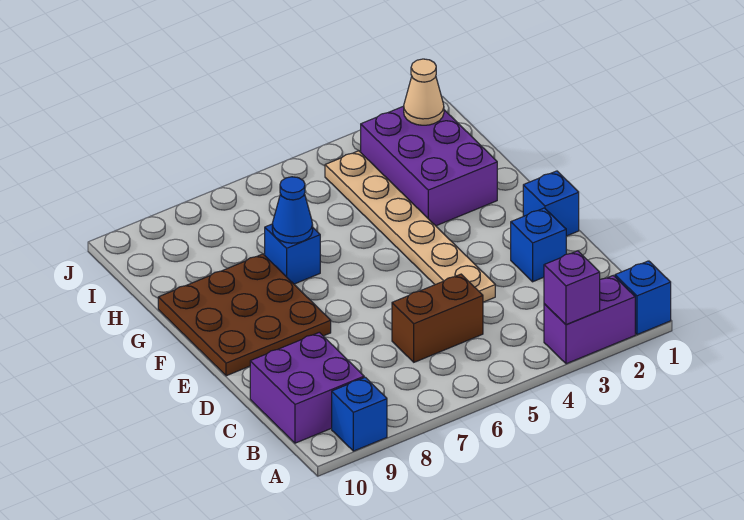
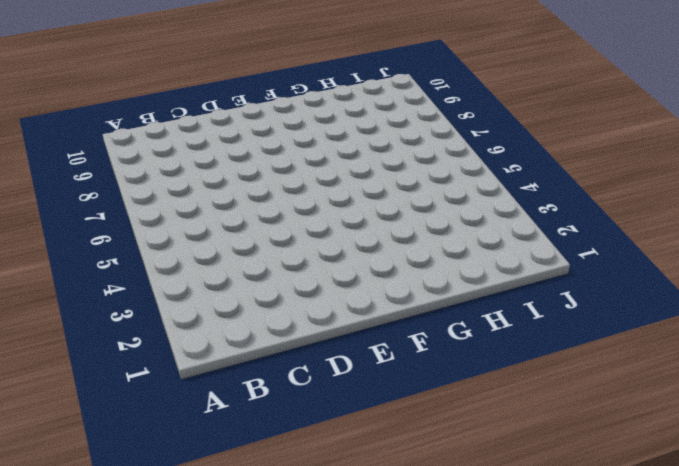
none -> blue 1x1 brick [615,261,671,335]
none -> purple 1x2 brick [544,276,635,364]
none -> blue 1x1 brick [332,377,387,451]

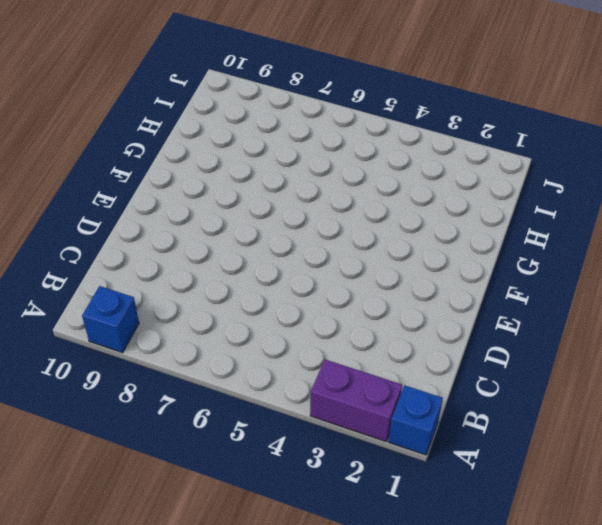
none -> purple 2x2 brick [250,332,364,443]
none -> brown 1x2 brick [392,274,483,362]
none -> blue 1x1 brick [511,208,566,282]

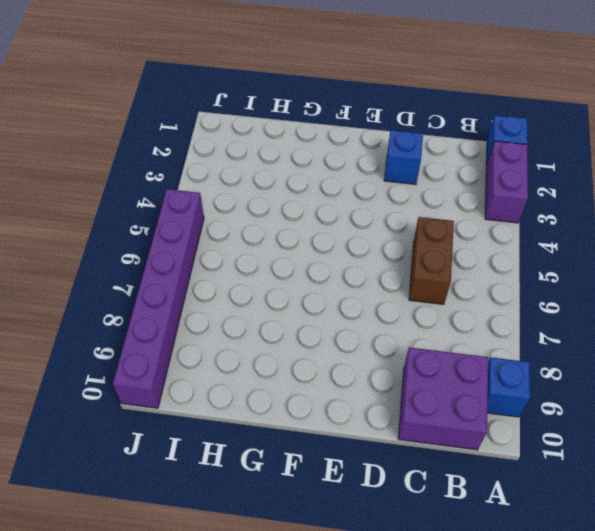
purple 1x6 brick [113,189,204,408] -> none
none -> tan 1x6 plate [325,151,495,302]
none -> blue 1x1 brick [523,171,579,236]
none -> brown 3x3 plate [158,254,331,376]

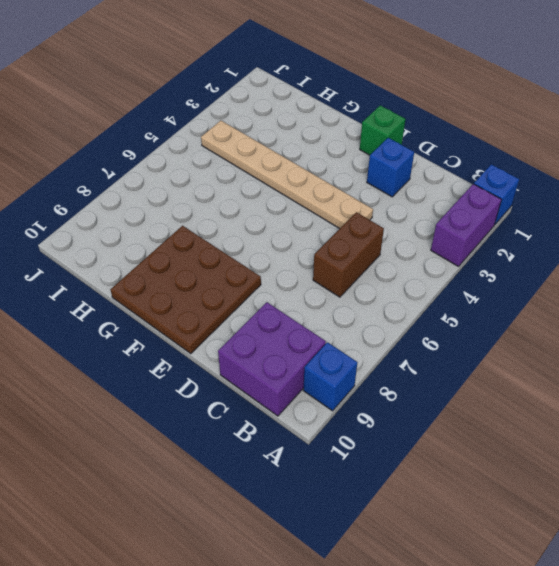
green 1x1 brick [360,105,405,155] -> blue 1x1 brick [523,171,579,236]
none -> purple 2x3 brick [361,106,497,226]
none -> blue 1x1 brick [265,224,320,284]
none -> purple 1x1 brick [544,251,600,325]

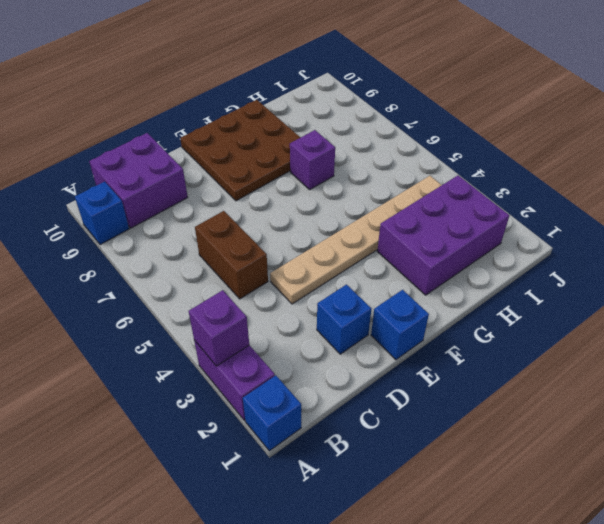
purple 1x1 brick [290,130,335,189] -> blue 1x1 brick [265,224,320,284]
none -> blue 1x1 cone [272,177,313,243]
none -> tan 1x1 cone [404,59,444,125]

